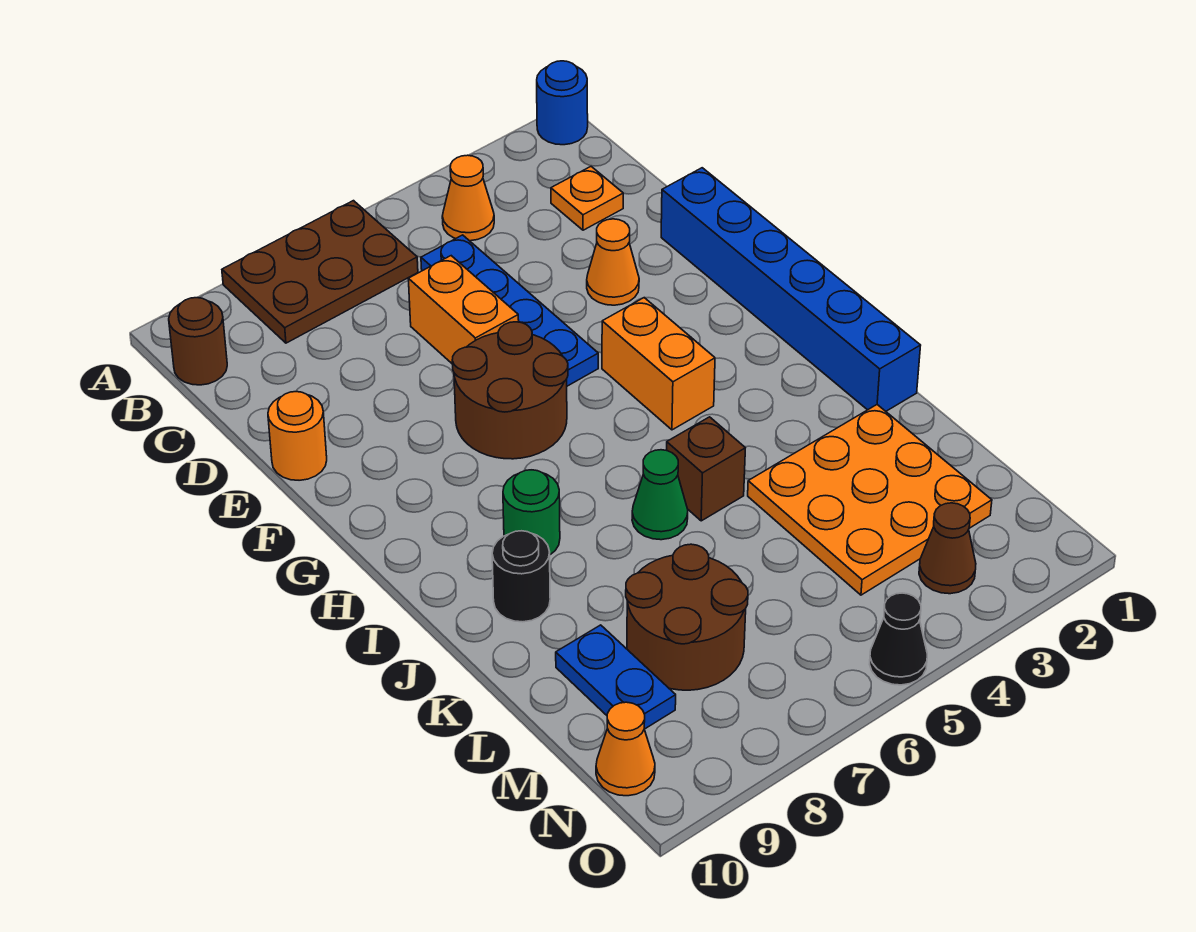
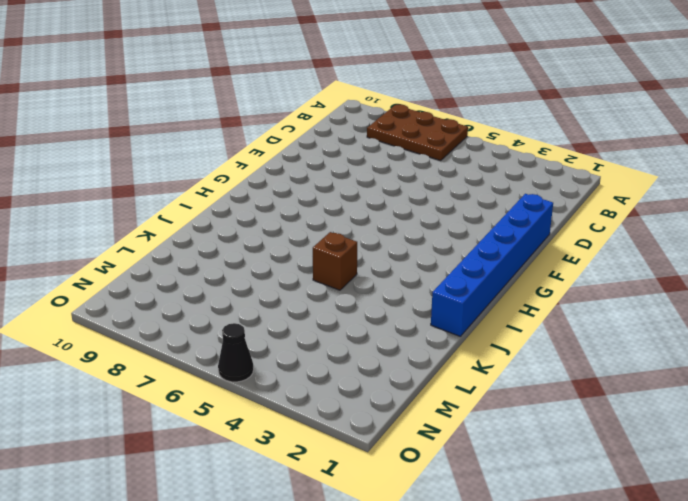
none -> blue 1x1 round brick [537,61,588,145]
none -> orange 1x1 cone [442,155,494,241]
none -> brown 1x1 round brick [169,298,227,385]

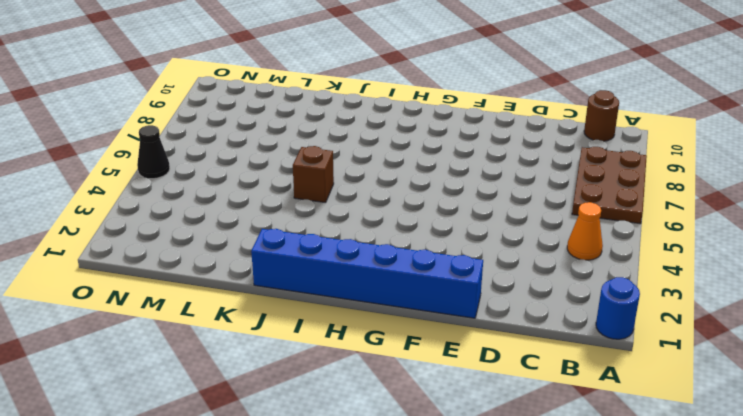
none -> orange 1x1 plate [551,167,623,230]
none -> blue 1x4 plate [421,235,598,386]
none -> orange 1x2 brick [408,256,519,364]

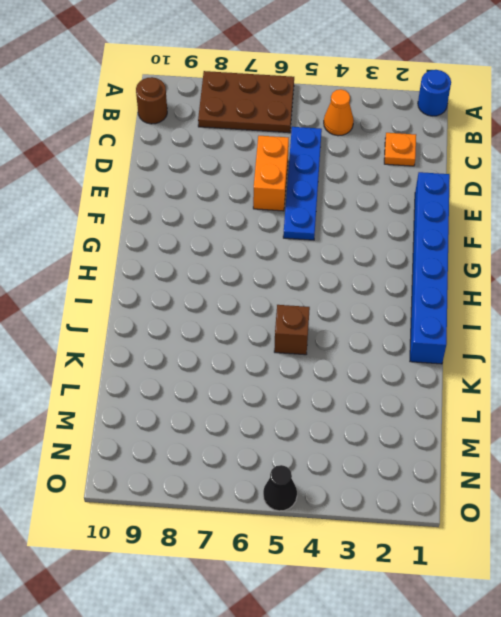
none -> orange 1x1 cone [587,219,639,305]
none -> orange 1x1 round brick [268,392,327,480]
none -> brown 2x2 round brick [452,322,568,459]

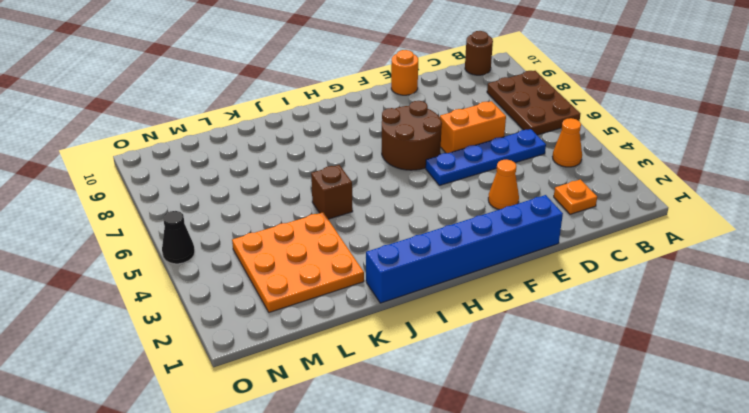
none -> blue 1x1 round brick [537,61,588,145]
none -> orange 1x2 brick [602,298,715,430]
none -> green 1x1 round brick [503,470,560,555]

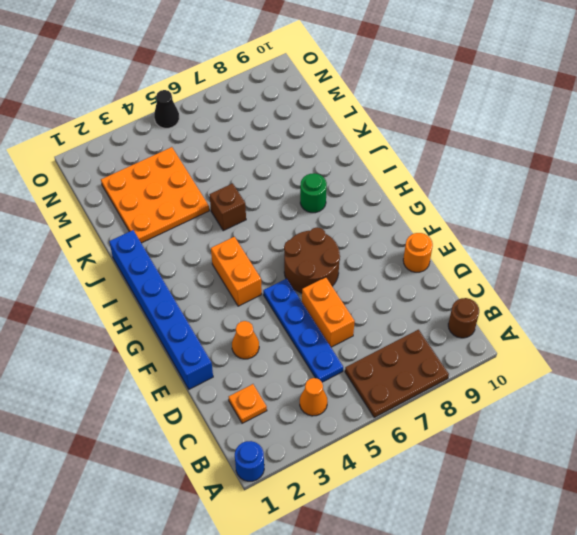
none -> green 1x1 cone [632,450,688,540]
none -> black 1x1 round brick [492,531,550,622]
none -> brown 2x2 round brick [626,544,748,690]

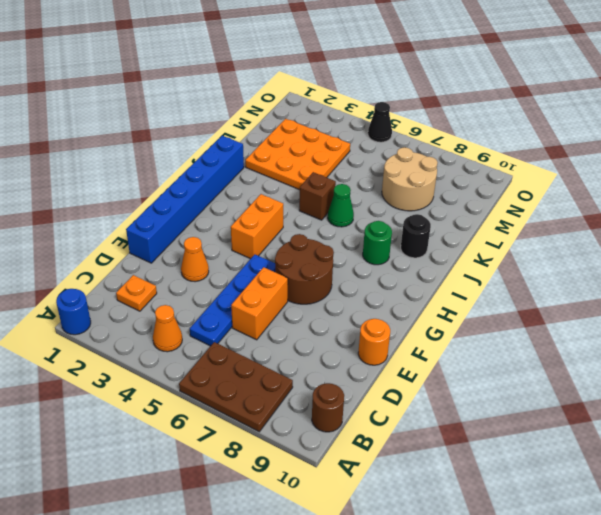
tan 2x2 round brick [382,147,437,211] -> brown 2x2 round brick [626,544,748,690]
none -> blue 1x2 plate [556,625,676,729]
none -> brown 1x1 cone [919,503,976,594]
none -> orange 1x1 cone [596,702,655,796]

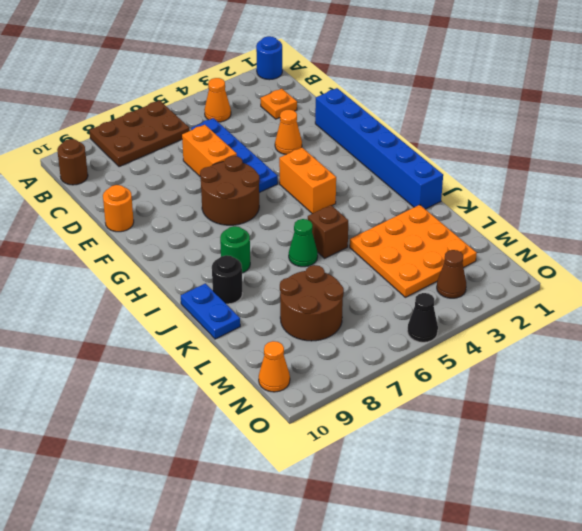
blue 1x2 plate [181,283,240,339] -> blue 1x2 plate moved to [556,625,676,729]

